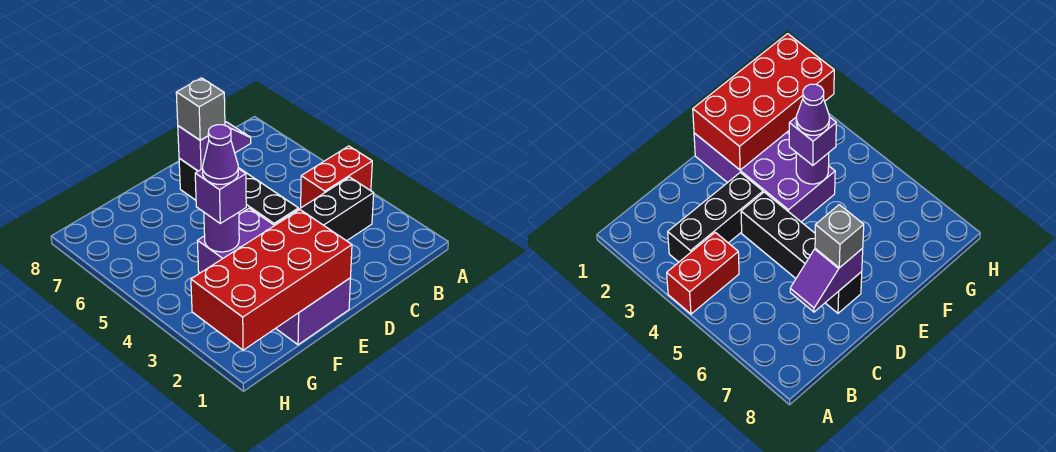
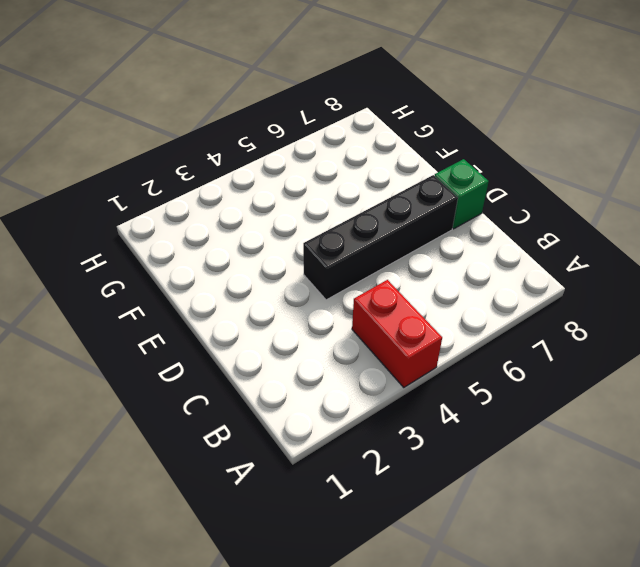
green 1x1 brick [435,159,489,229] -> none
none -> black 1x3 brick [275,177,374,241]
none -> purple 2x4 brick [198,208,351,345]

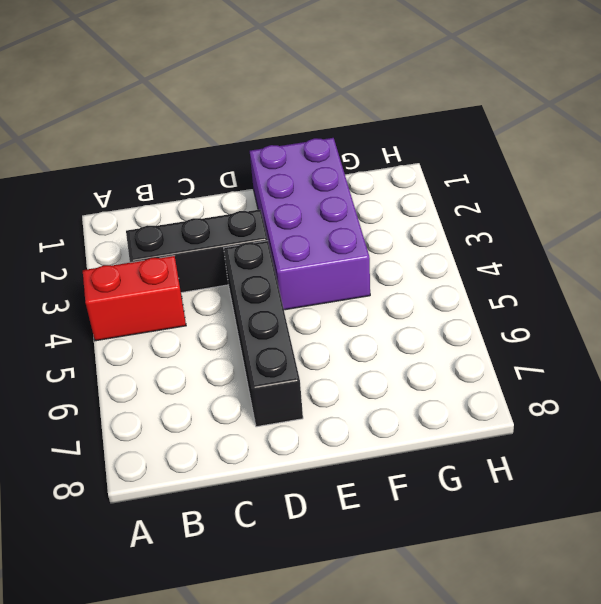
none -> purple 1x2 slope [178,122,251,171]
none -> red 2x4 brick [191,210,352,350]

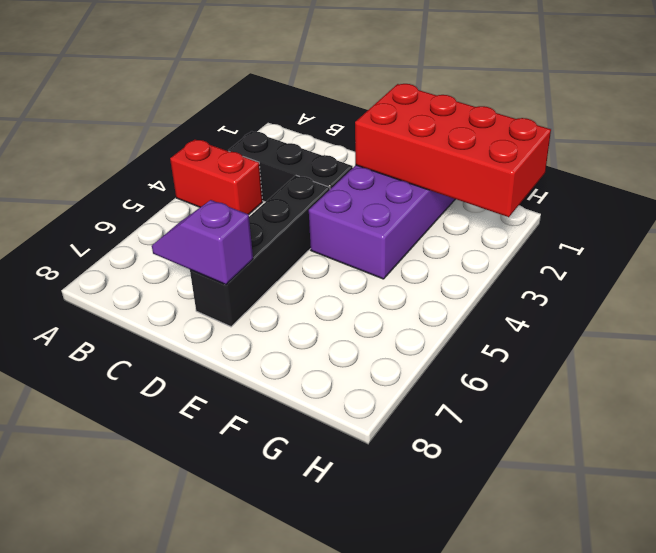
none -> purple 1x1 round brick [204,212,239,252]
none -> grey 1x1 brick [176,78,225,140]

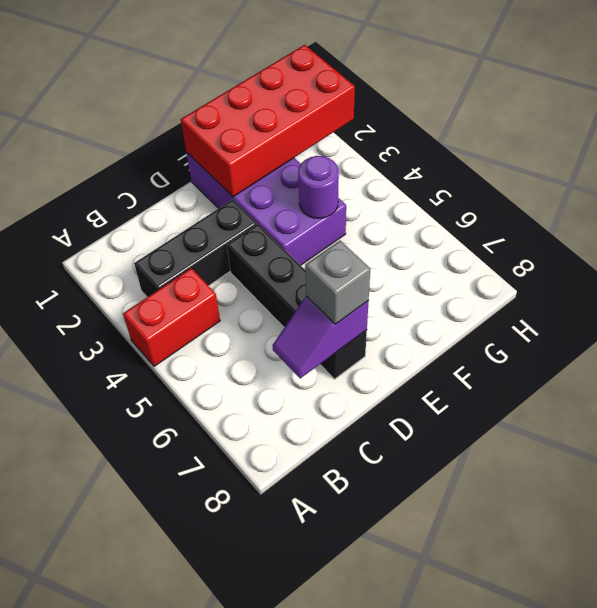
none -> purple 1x1 brick [195,169,246,223]
none -> purple 1x1 cone [203,125,238,184]

